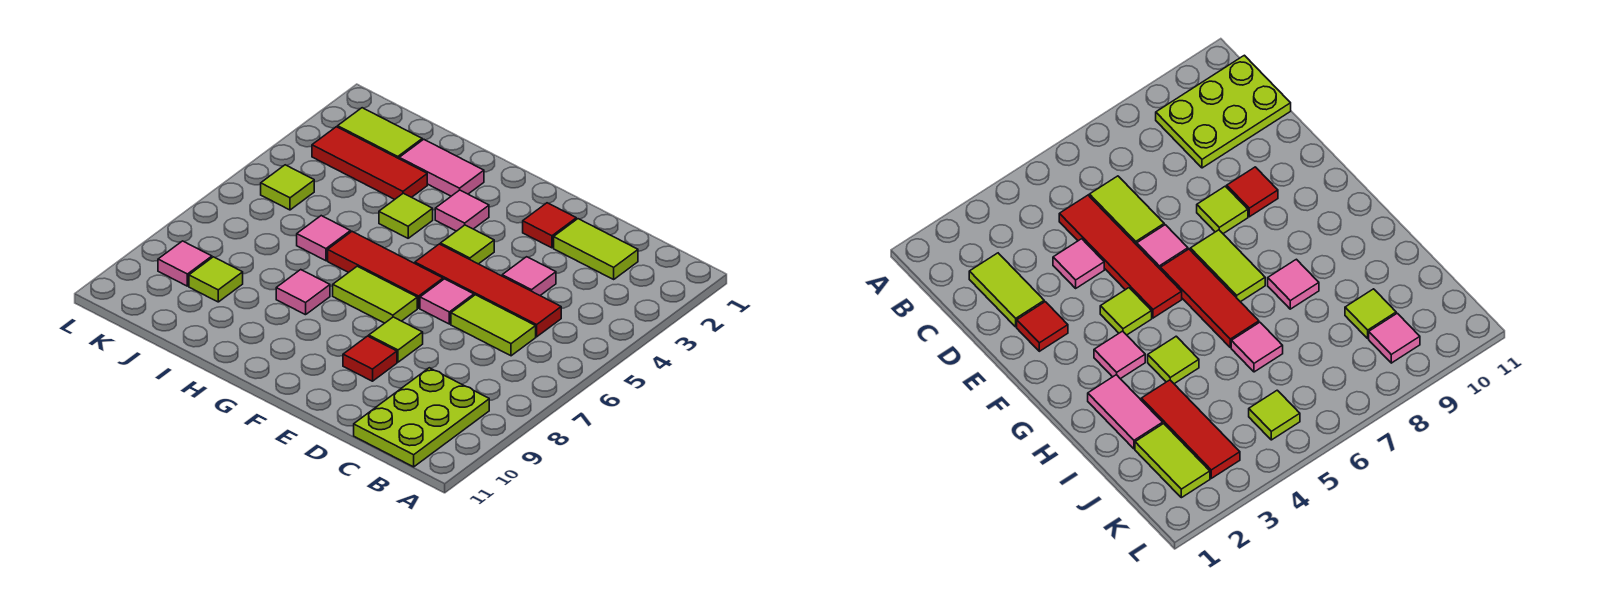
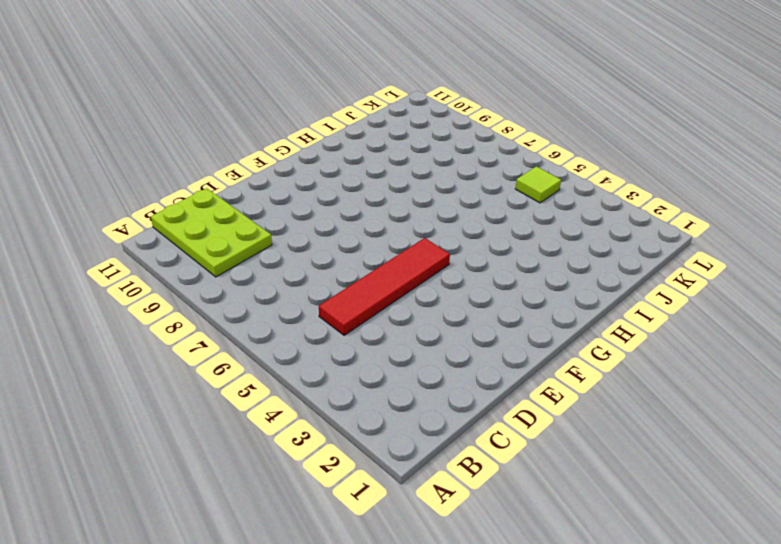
none -> lime 1x2 tile [554,219,638,279]
none -> lime 1x2 tile [451,295,536,356]
none -> pink 1x1 tile [502,257,556,295]

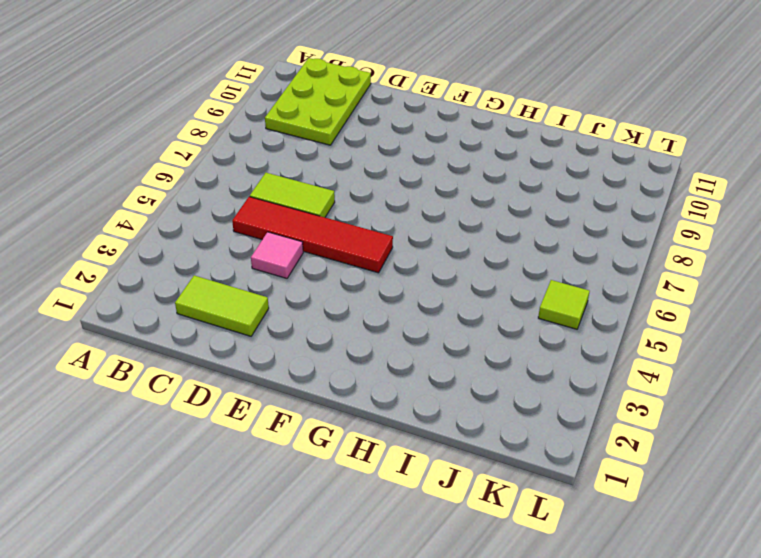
none -> red 1x1 tile [523,203,576,248]
none -> pink 1x1 tile [420,279,474,324]
none -> lime 1x1 tile [369,317,423,362]

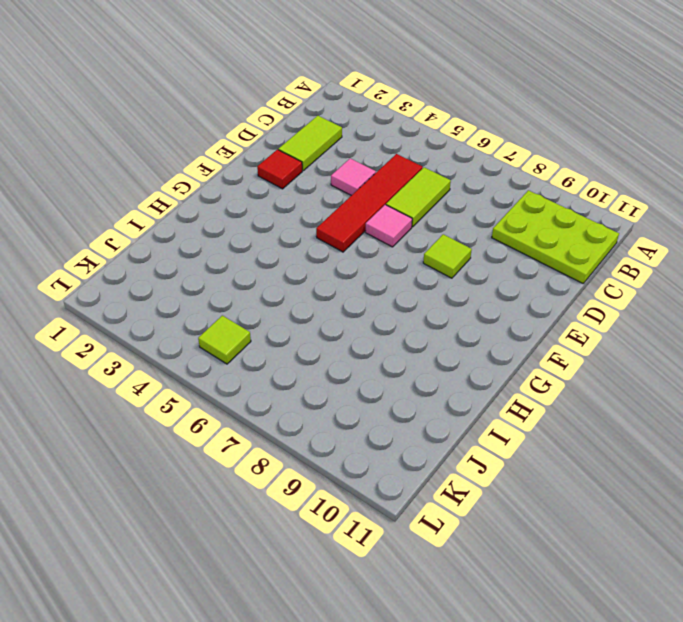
none -> red 1x1 tile [343,336,397,381]
none -> lime 1x1 tile [441,225,494,264]
none -> red 1x3 tile [328,232,443,308]

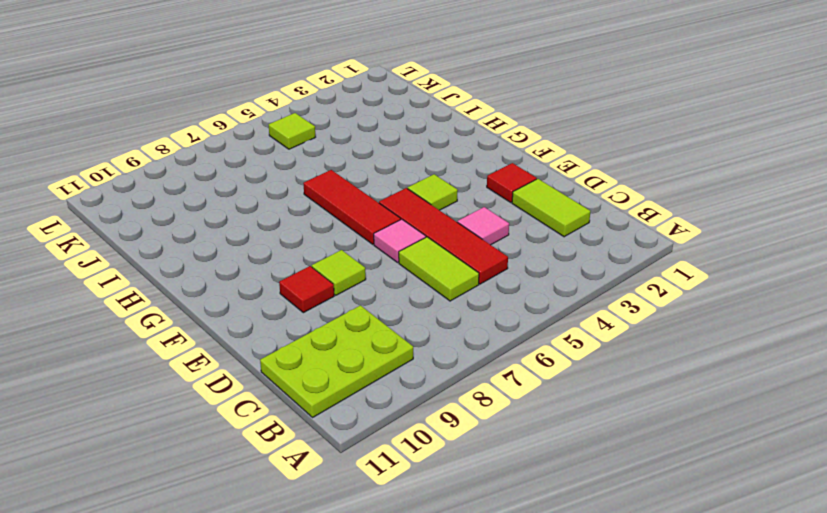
none -> lime 1x2 tile [333,266,417,323]
none -> pink 1x1 tile [435,190,489,231]
none -> pink 1x2 tile [399,139,484,196]

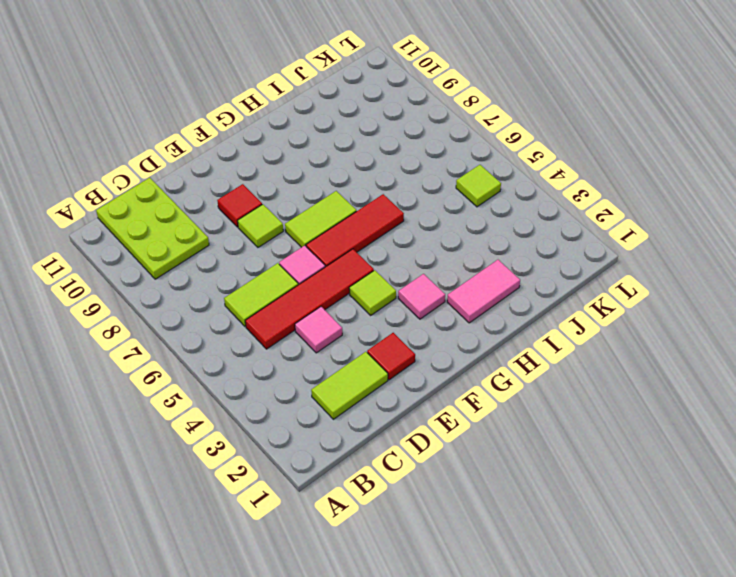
none -> lime 1x1 tile [379,193,433,238]
none -> pink 1x1 tile [276,270,330,315]
none -> red 1x3 tile [312,127,427,199]

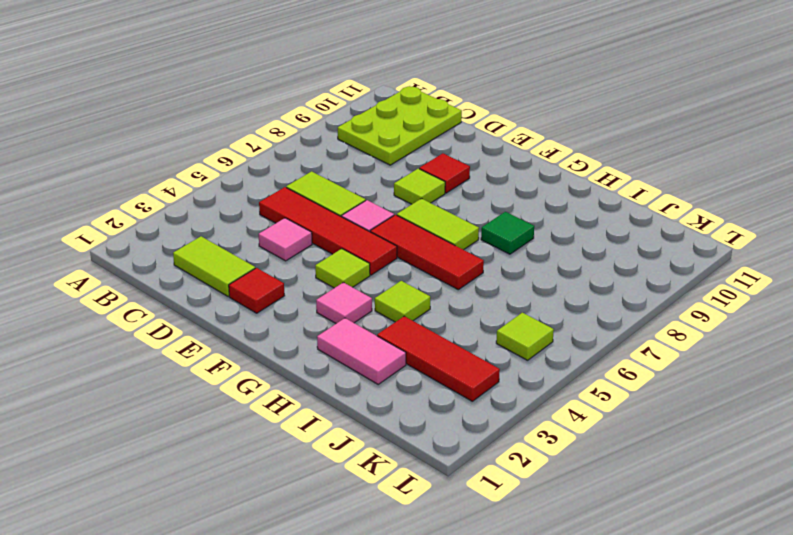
green 1x1 tile [481,212,534,254] -> pink 1x1 tile [276,270,330,315]
none -> pink 1x1 tile [297,216,351,261]
none -> lime 1x2 tile [338,108,422,159]
none -> lime 1x1 tile [189,257,243,302]

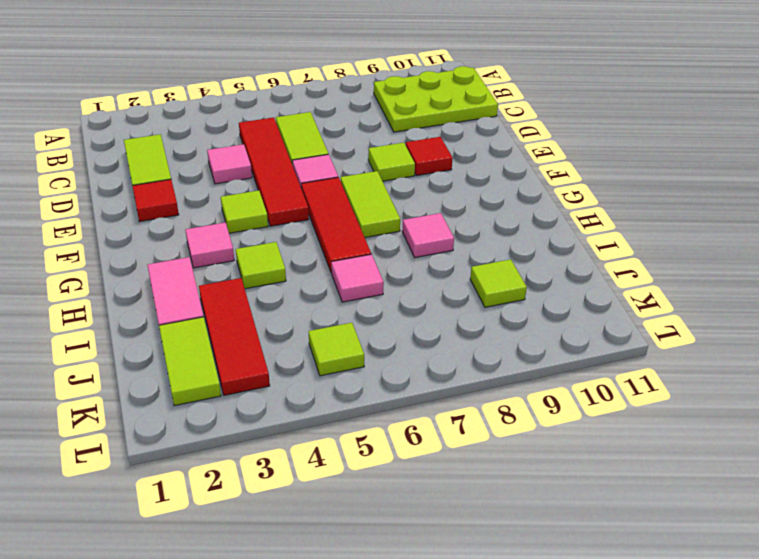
none -> pink 1x1 tile [158,241,212,286]

